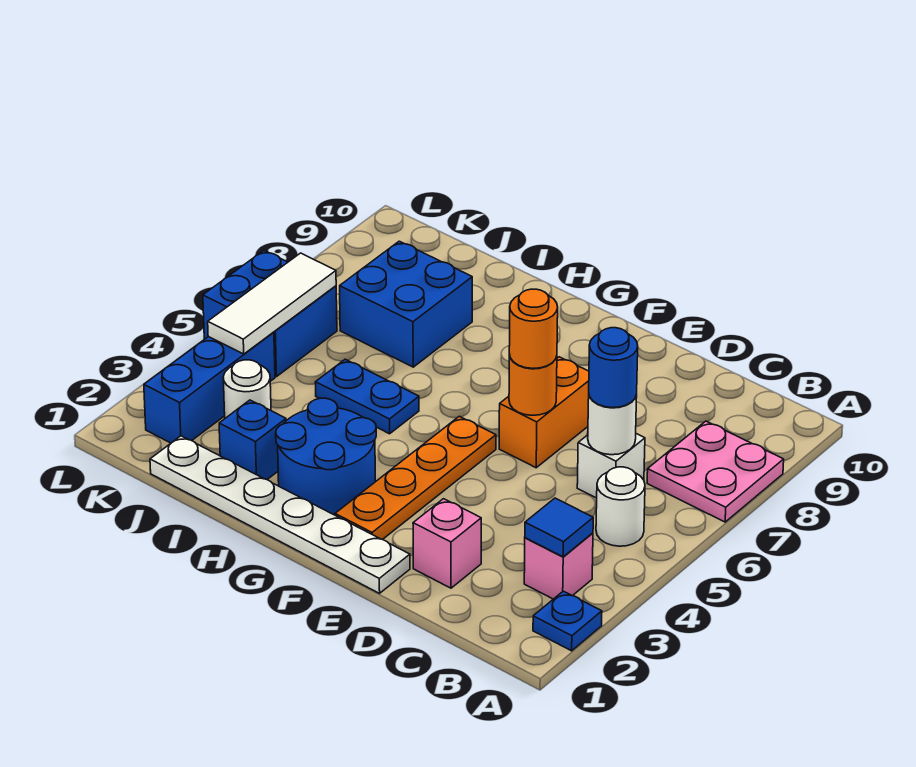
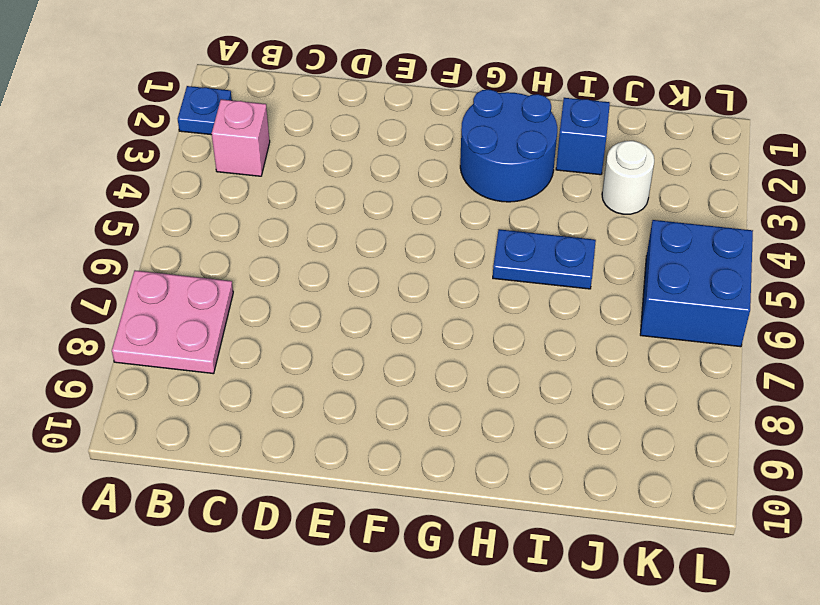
none -> white 1x1 round brick [596,467,645,546]
none -> white 1x1 brick [577,434,645,498]
none -> pink 1x1 brick [413,499,481,588]

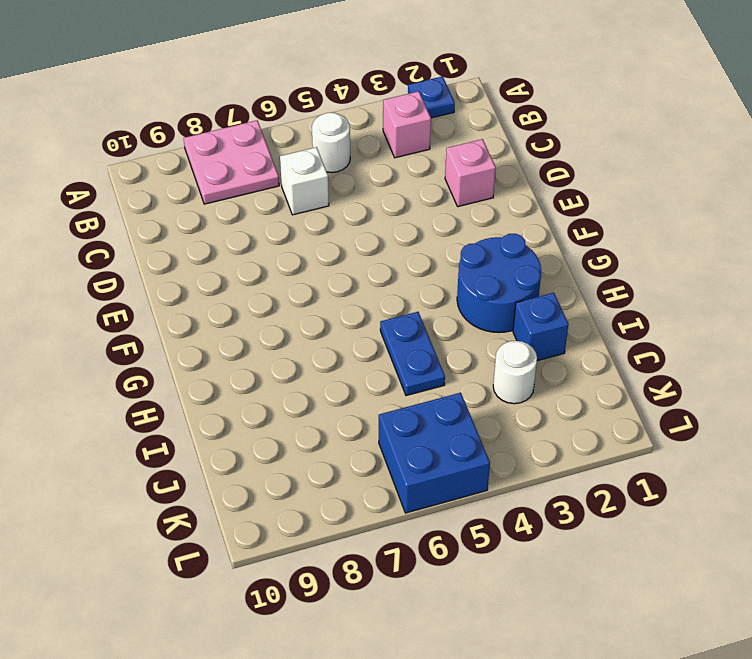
none -> white 1x6 plate [150,436,410,593]
none -> orange 1x2 brick [499,357,589,468]
none -> orange 1x4 plate [335,416,496,540]

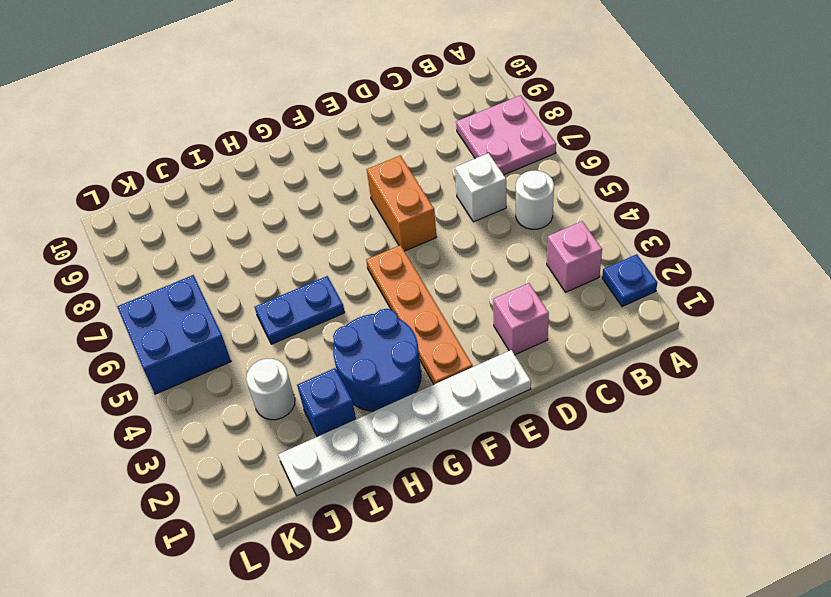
none -> blue 2x2 brick [340,241,472,367]
none -> blue 1x3 brick [144,332,275,443]
none -> blue 1x1 tile [525,498,593,557]

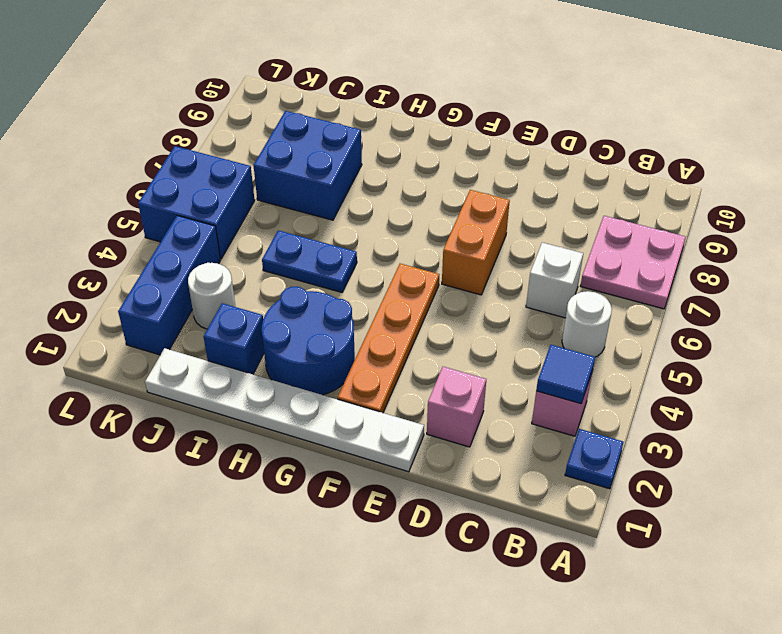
none -> white 1x1 round brick [588,394,637,455]
none -> orange 1x1 round brick [509,354,557,415]
none -> white 1x3 tile [208,253,336,354]

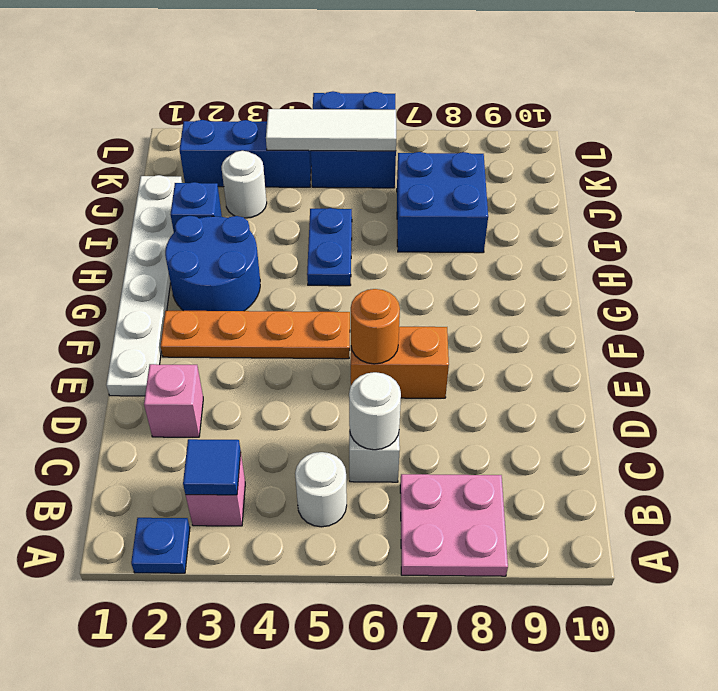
none -> blue 1x1 round brick [589,328,638,408]
none -> orange 1x1 round brick [509,289,558,368]

